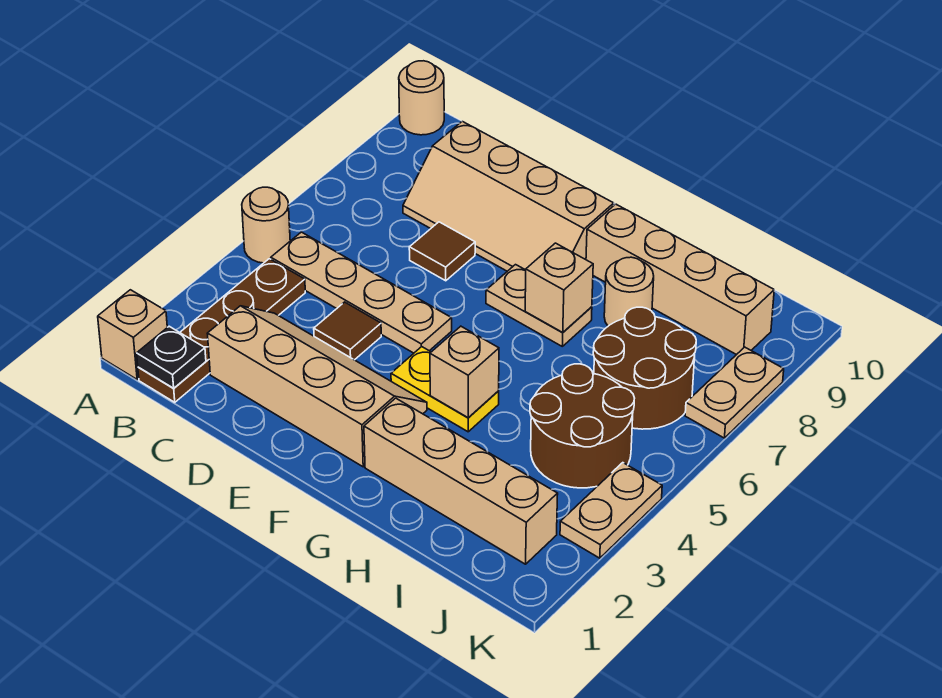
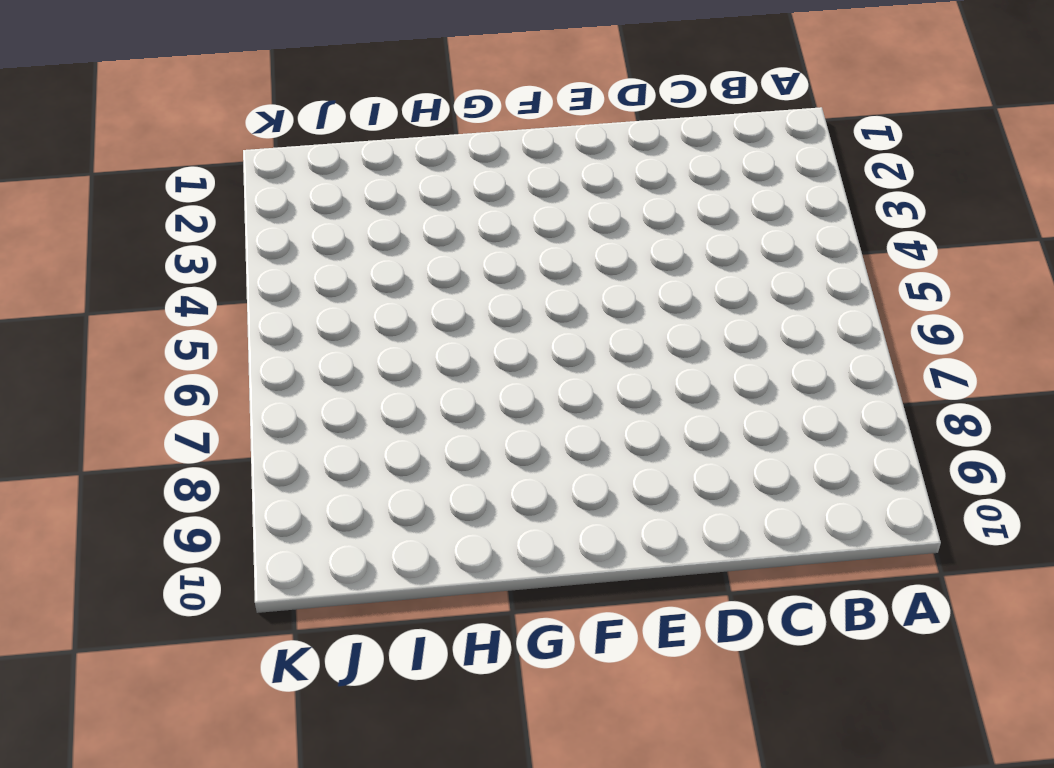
none -> tan 1x1 brick [98,290,167,379]
none -> tan 1x1 round brick [242,187,290,263]
none -> tan 1x1 round brick [399,61,444,135]

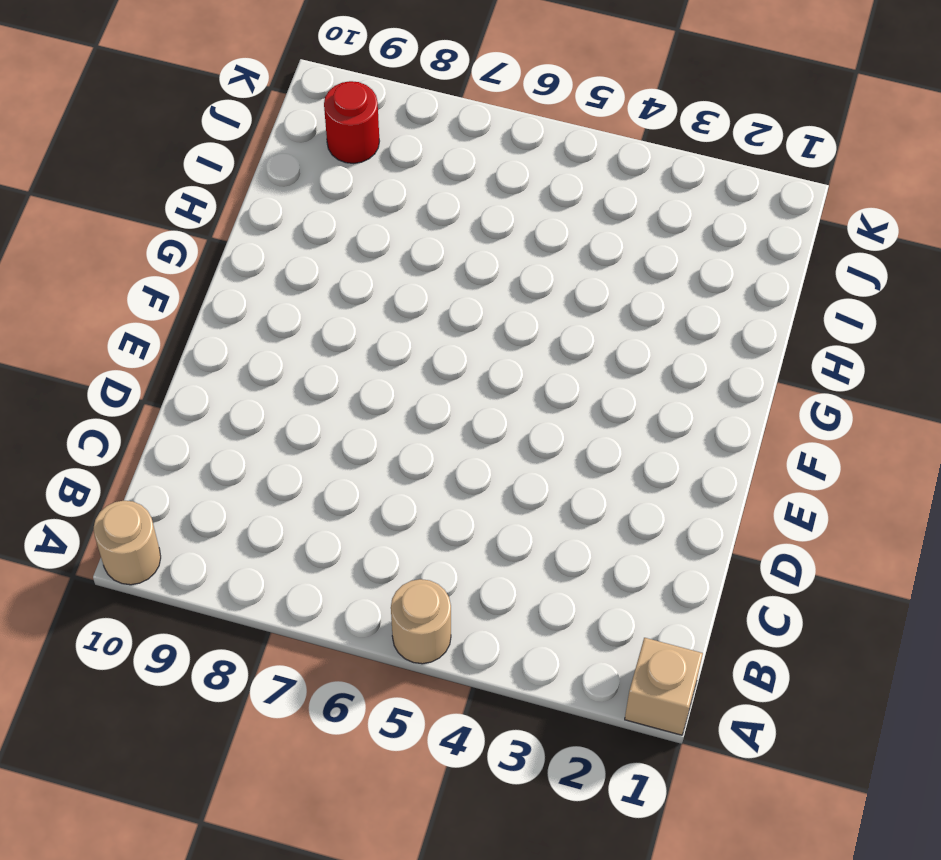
red 1x1 round brick [324,81,379,163] -> tan 1x4 brick [586,204,774,355]
none -> brown 1x4 plate [138,259,305,402]
none -> tan 1x4 plate [271,232,452,353]
none -> tan 2x4 slope [207,306,427,467]

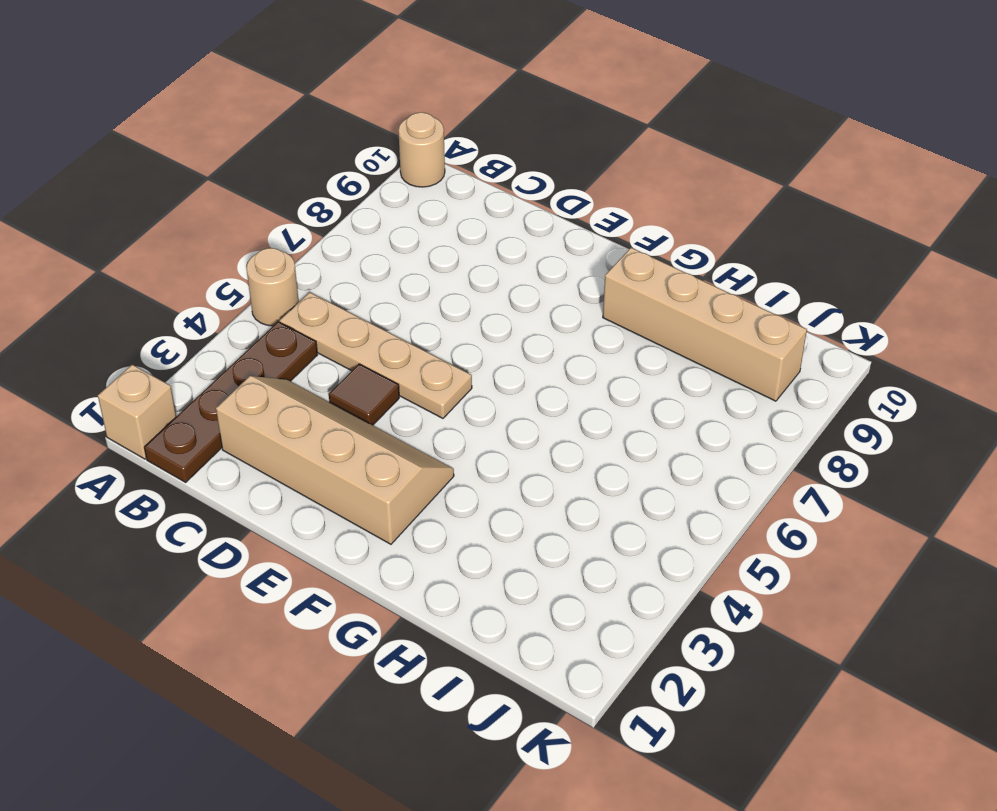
none -> tan 2x4 slope [403,121,614,271]
none -> brown 1x1 tile [409,222,475,281]
none -> yellow 1x2 plate [391,347,499,432]

